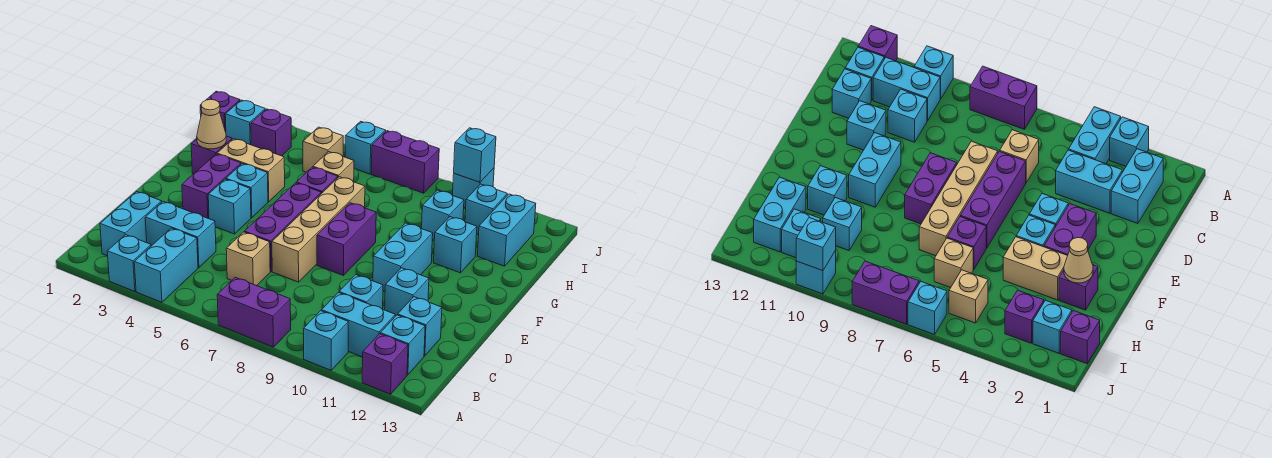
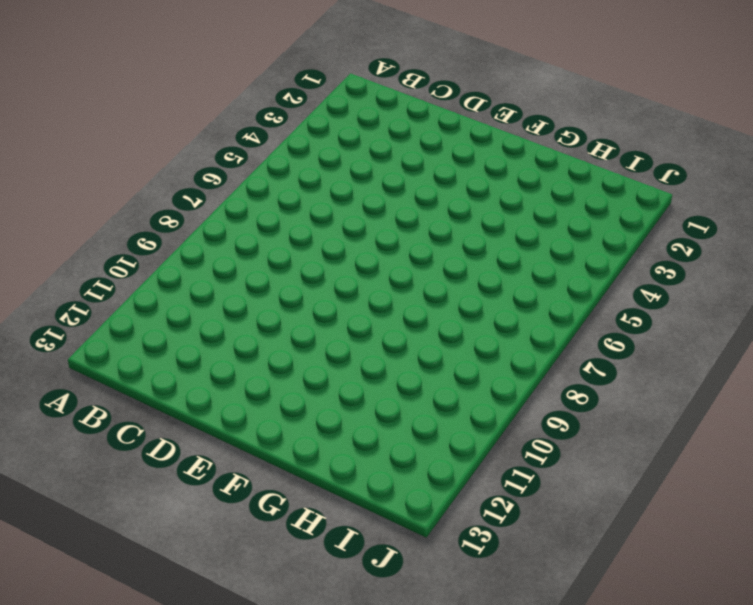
none -> cyan 1x1 brick [107,235,151,291]
none -> cyan 1x2 brick [134,228,198,302]
none -> purple 1x2 brick [217,277,291,347]
none -> cyan 1x1 brick [303,311,348,370]

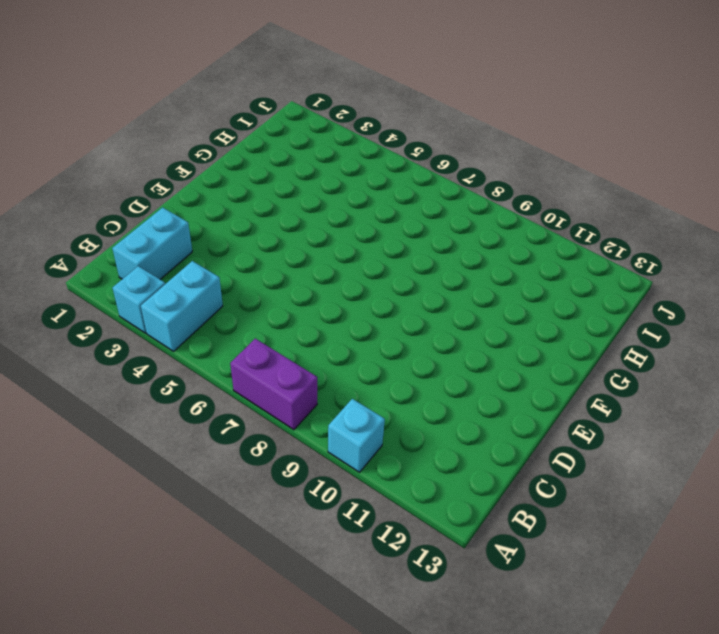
none -> purple 1x1 brick [362,334,408,394]
none -> cyan 1x2 brick [322,293,395,357]
none -> cyan 1x1 brick [380,315,425,375]
none -> cyan 1x2 brick [145,202,216,268]

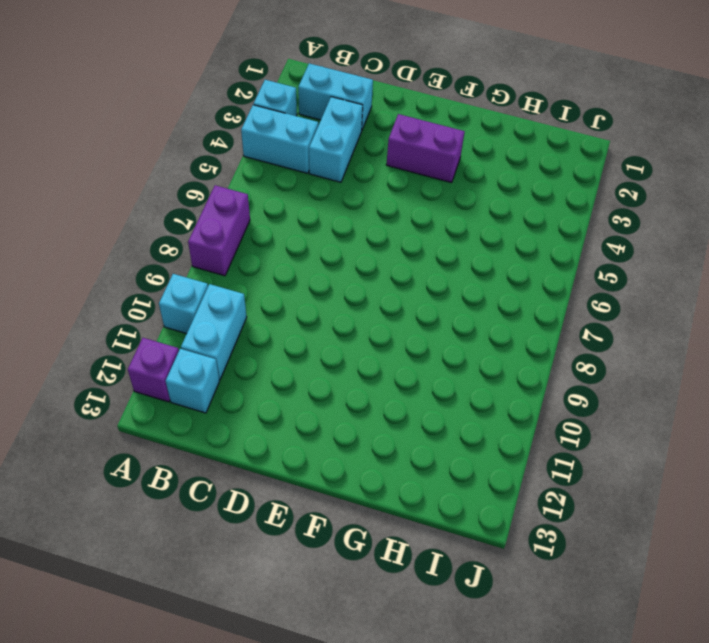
none -> tan 1x1 brick [226,232,270,286]
none -> cyan 1x1 brick [339,275,383,309]
none -> cyan 1x1 brick [398,297,442,356]
none -> purple 1x3 brick [244,183,321,271]

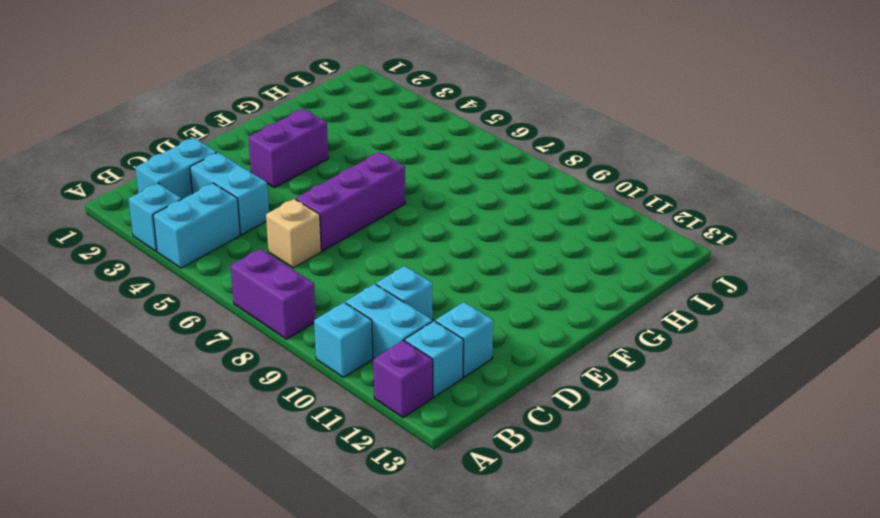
none -> tan 1x4 brick [272,177,365,282]
none -> cyan 1x1 brick [385,268,429,316]
none -> cyan 1x1 brick [208,179,251,234]
none -> purple 1x2 brick [317,203,376,275]

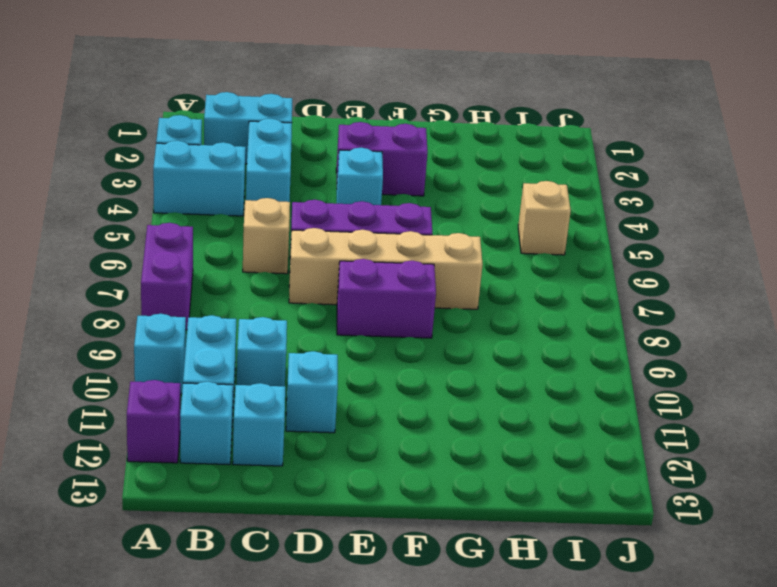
none -> cyan 1x2 brick [373,223,433,291]
none -> cyan 1x1 brick [226,164,268,218]
none -> purple 1x1 brick [191,136,232,174]
none -> tan 1x2 brick [217,139,285,202]

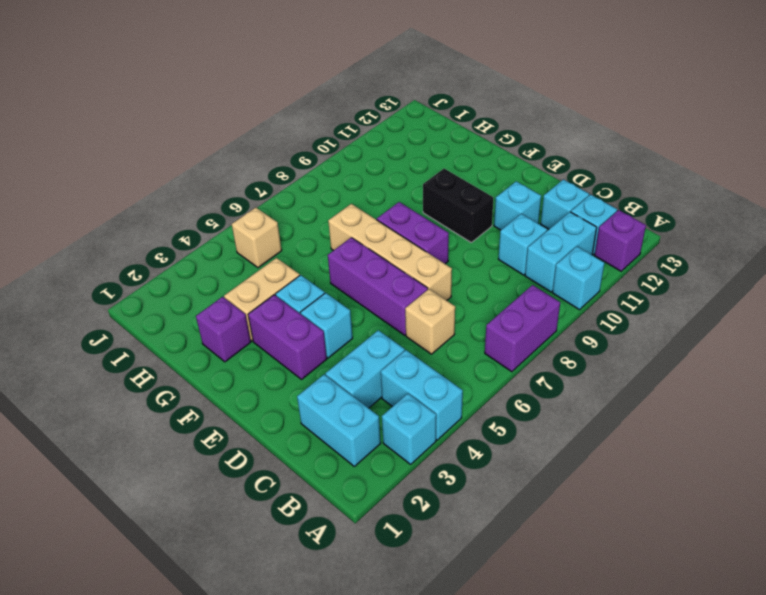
black 1x2 brick [423,169,493,242] -> cyan 1x2 brick [373,223,433,291]
none -> purple 1x1 brick [296,167,338,194]
none -> cyan 1x1 brick [434,217,477,273]
none -> tan 1x1 brick [313,152,354,182]
none -> cyan 1x1 brick [422,190,464,240]

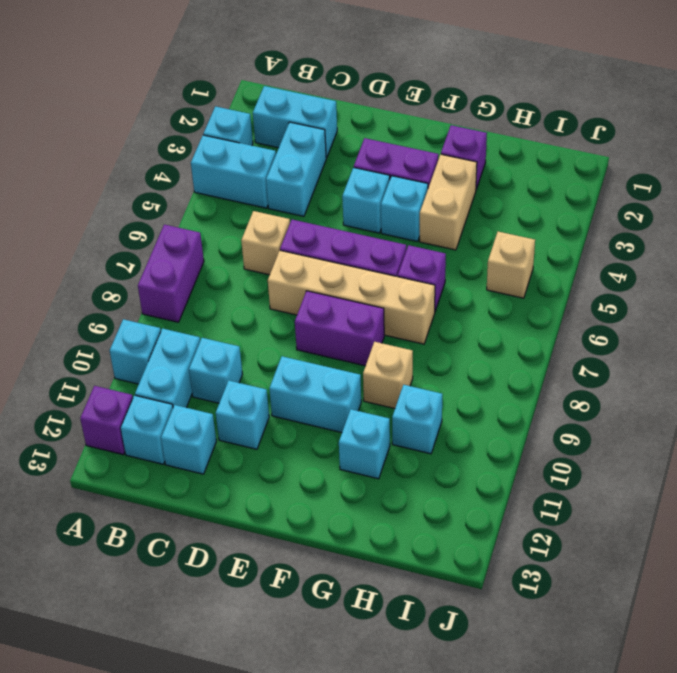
tan 1x1 brick [363,342,413,408] -> tan 1x1 brick moved to [313,152,354,182]
none -> cyan 1x2 brick [478,194,536,266]
none -> purple 1x1 brick [200,91,240,132]
none -> cyan 1x1 brick [225,100,265,145]
none -> purple 1x1 brick [251,109,291,156]

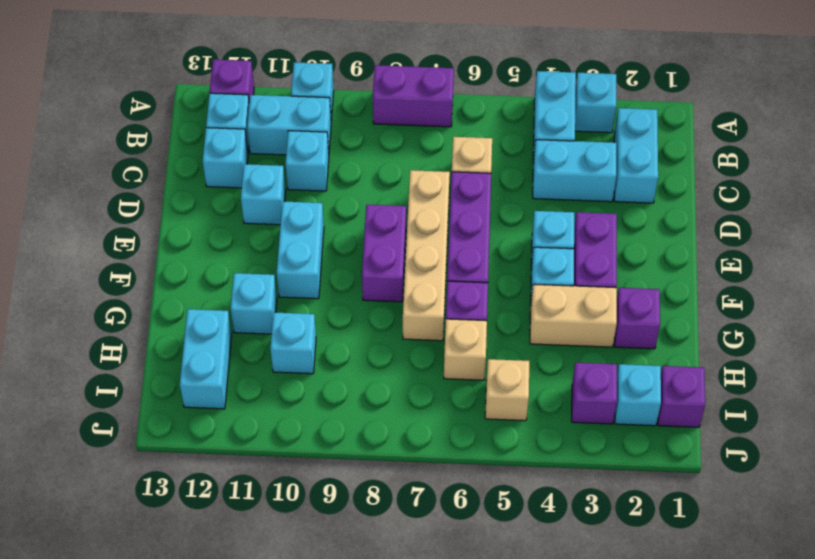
none -> cyan 1x1 brick [465,184,507,235]
none -> cyan 1x1 brick [345,121,386,174]
none -> purple 1x2 brick [371,131,439,193]
none -> cyan 1x1 brick [453,168,494,208]

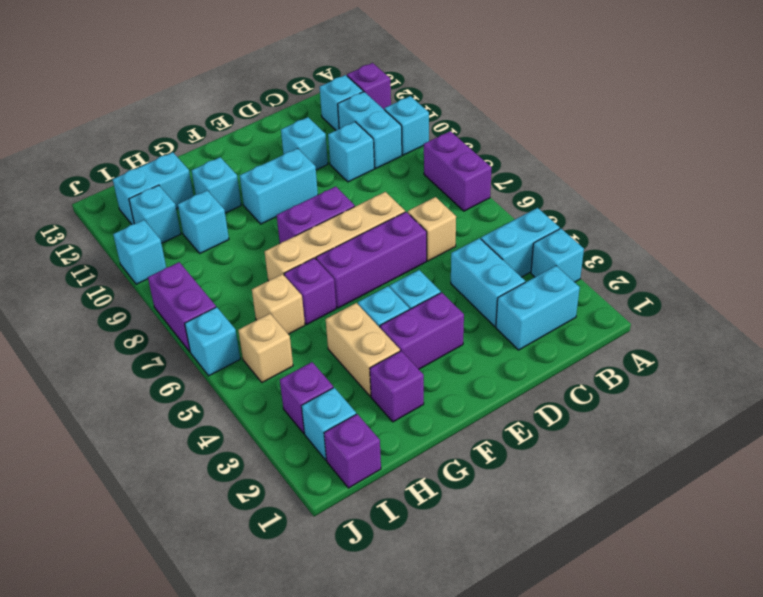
none -> cyan 1x1 brick [398,297,442,356]
none -> tan 1x1 cone [197,100,226,149]
none -> cyan 1x1 brick [454,128,496,182]

